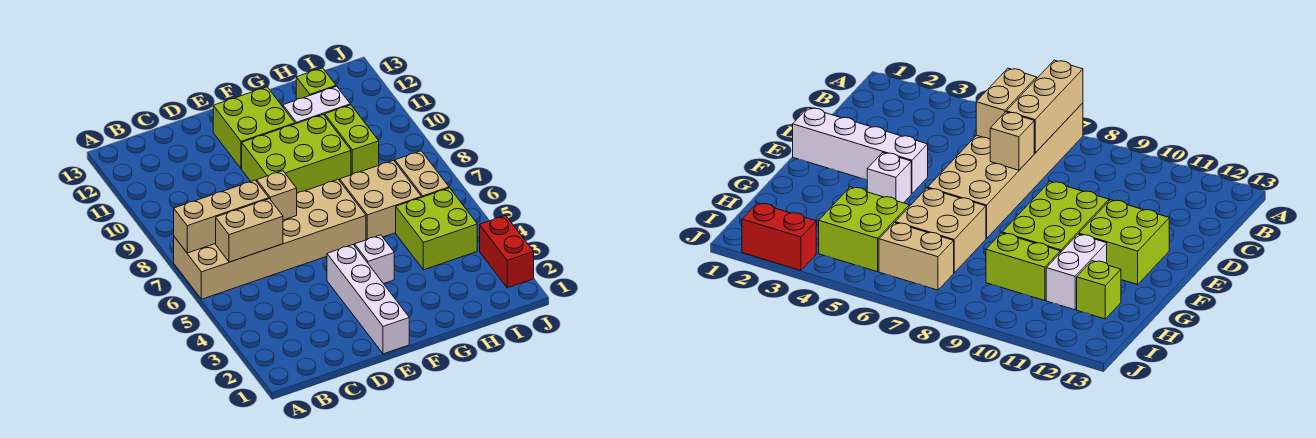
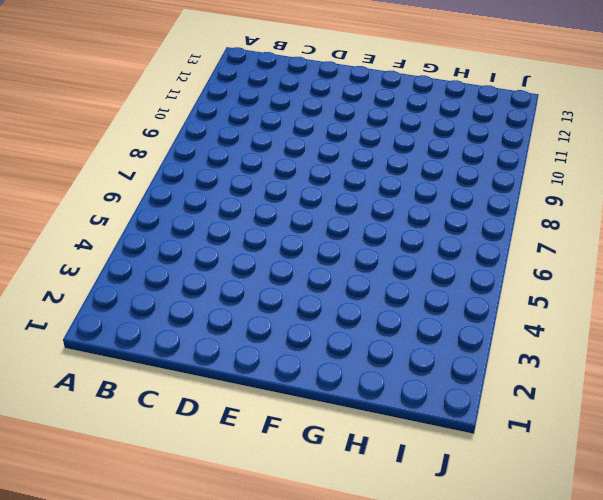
none -> tan 2x6 brick [174,180,366,299]
none -> white 1x4 brick [327,245,409,354]
none -> lime 2x3 brick [242,115,351,193]

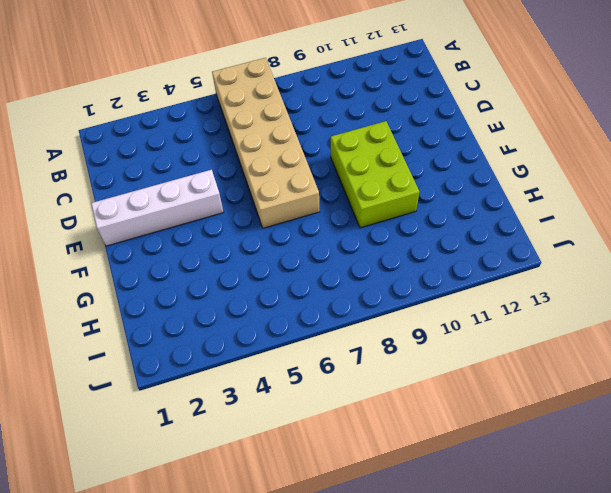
none -> lime 2x2 brick [213,87,295,169]
none -> white 1x1 brick [355,235,394,284]
none -> tan 2x2 brick [340,160,421,240]

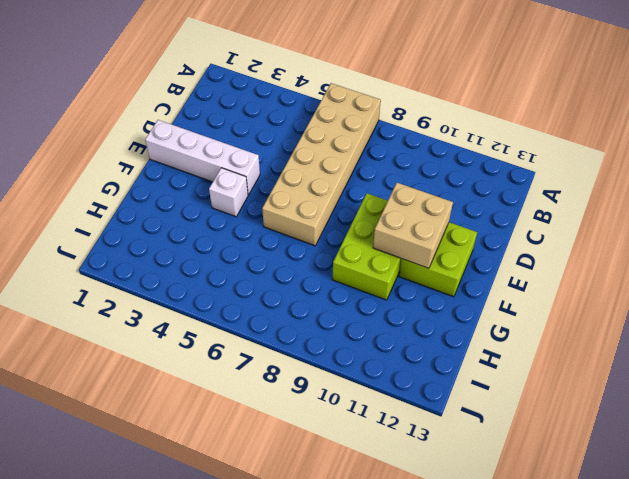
tan 2x2 brick [373,183,453,268] -> tan 2x2 brick moved to [340,160,421,240]
none -> white 1x2 brick [283,86,350,124]
none -> lime 2x2 brick [396,188,477,270]
none -> lime 1x2 brick [325,105,379,175]

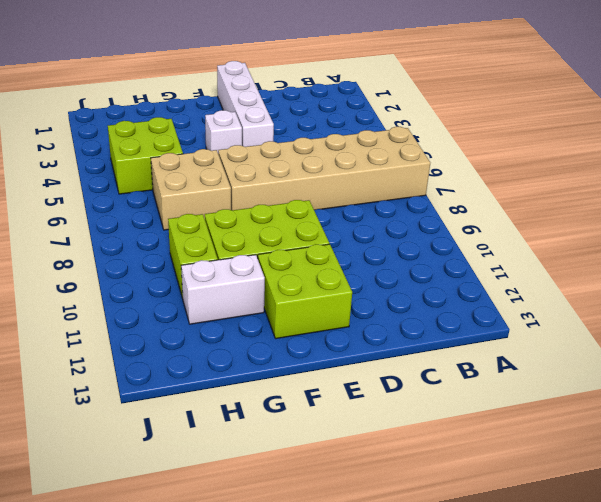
none -> lime 1x1 brick [296,68,336,100]
none -> tan 1x2 brick [395,151,449,197]
none -> red 1x2 brick [480,215,534,288]

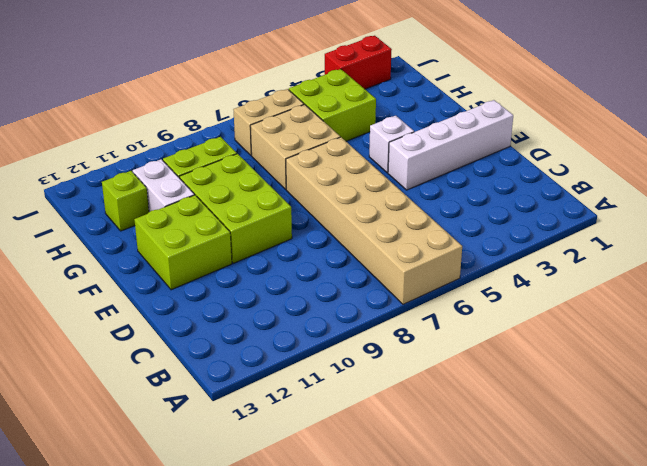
none -> tan 1x3 brick [174,180,269,253]
none -> tan 1x2 brick [216,199,283,262]
none -> tan 1x1 brick [257,171,297,220]

